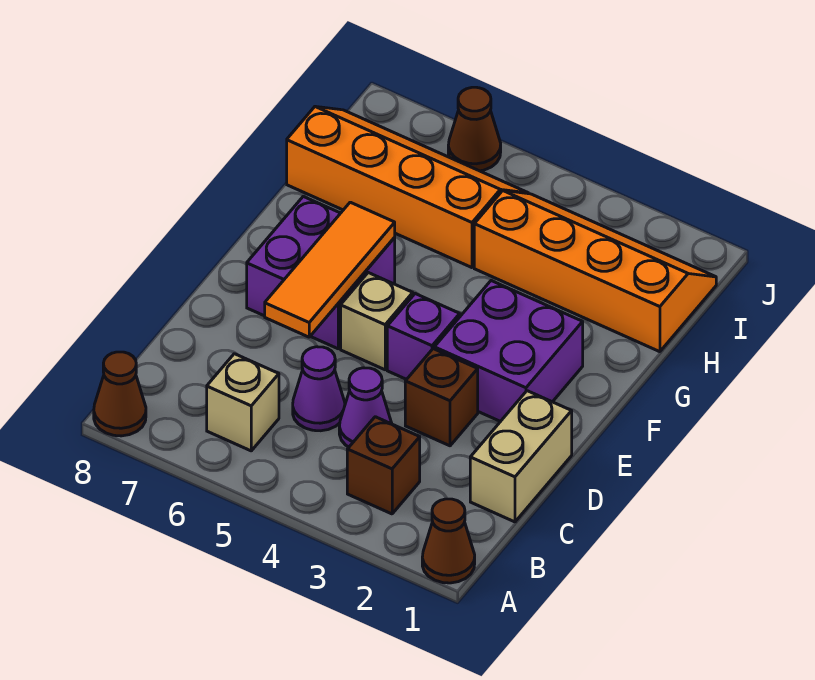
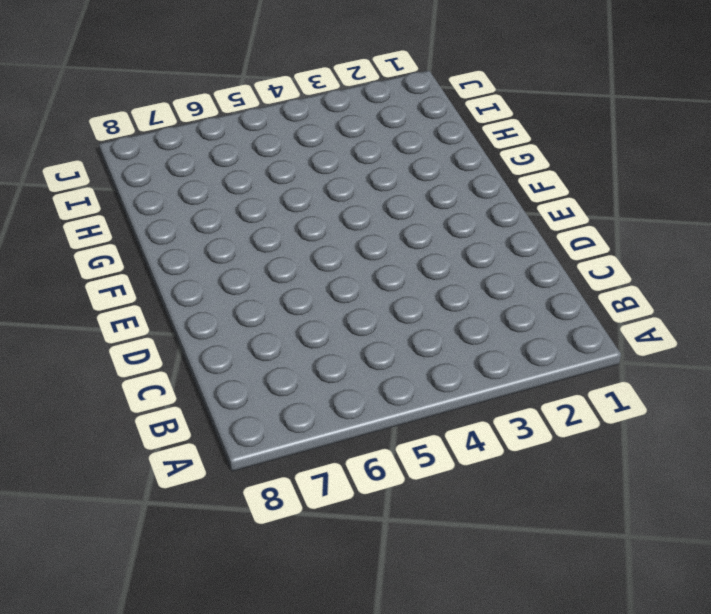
none -> brown 1x1 cone [422,499,475,583]
none -> brown 1x1 cone [94,352,146,436]
none -> brown 1x1 brick [347,417,420,514]

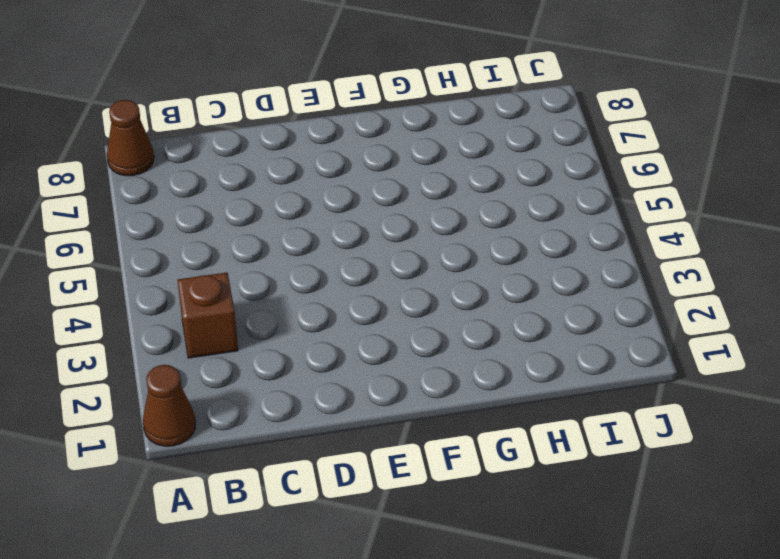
none -> tan 1x1 brick [207,354,279,451]
none -> tan 1x2 brick [470,391,572,522]
none -> purple 1x1 cone [339,368,392,447]

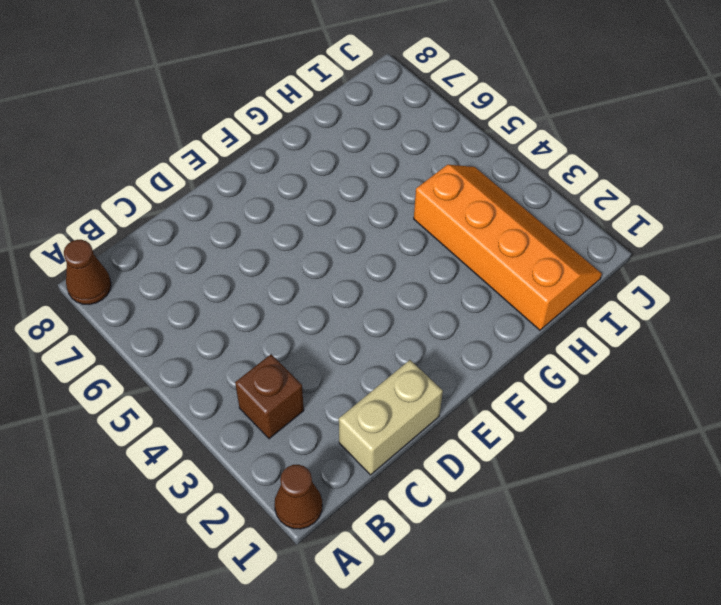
none -> tan 1x1 brick [207,354,279,451]
none -> purple 1x1 cone [339,368,392,447]
none -> purple 1x1 cone [293,347,345,431]

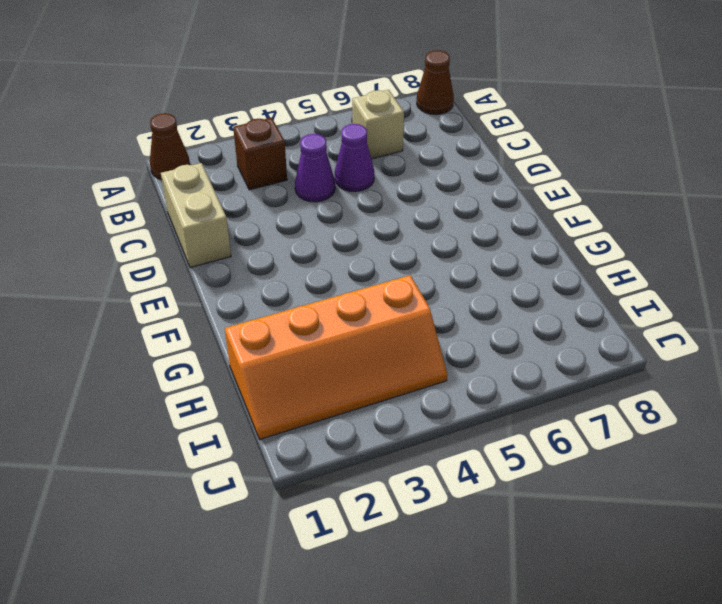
none -> brown 1x1 brick [405,349,478,446]
none -> purple 2x2 brick [434,281,583,422]
none -> purple 1x1 brick [387,294,460,379]

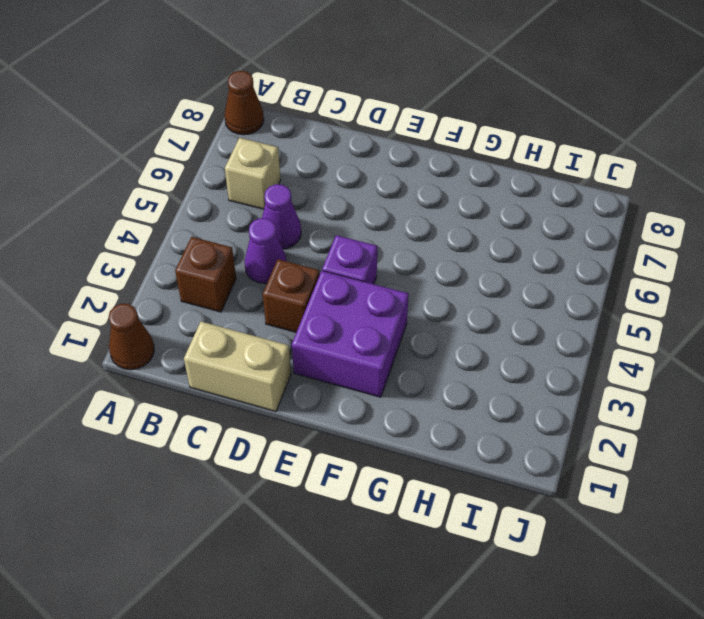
none -> tan 1x1 brick [341,273,413,370]
none -> purple 2x2 brick [247,196,395,349]
none -> orange 2x4 slope [474,191,716,352]

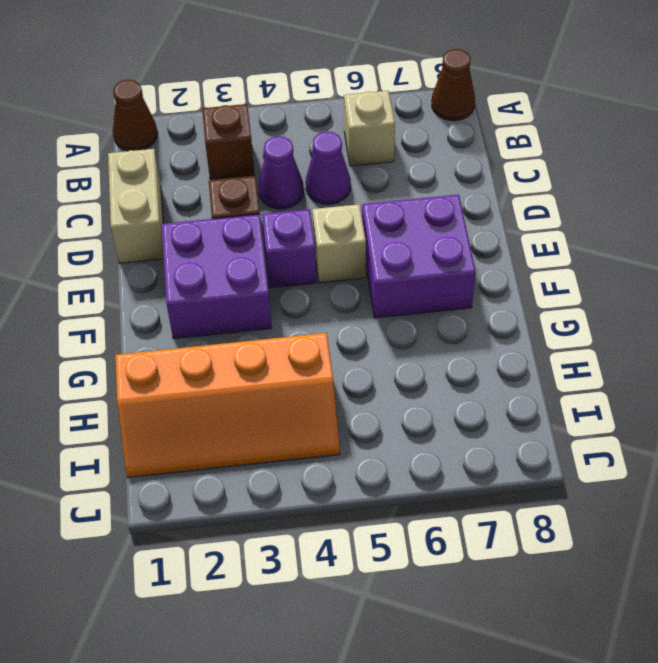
none -> orange 2x4 slope [287,107,529,268]
none -> brown 1x1 cone [448,87,501,171]
none -> orange 1x3 tile [265,202,395,337]

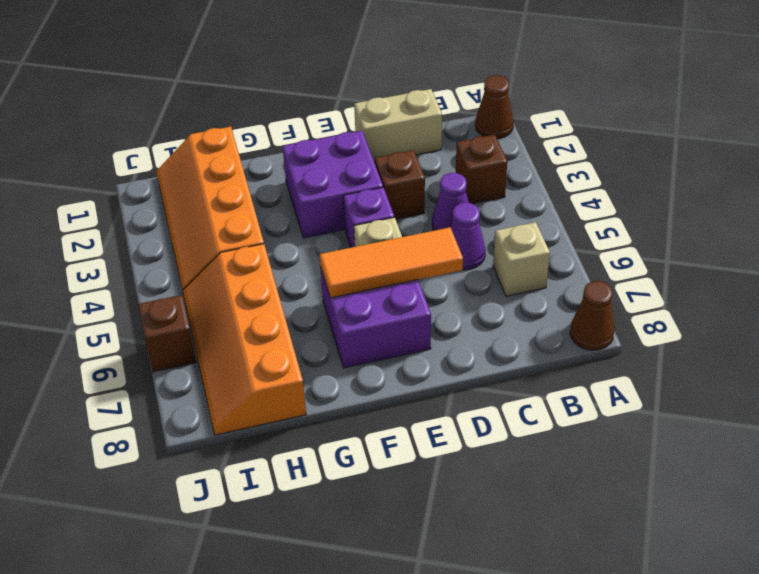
brown 1x1 brick [138,295,196,372] -> brown 1x1 cone [448,87,501,171]

